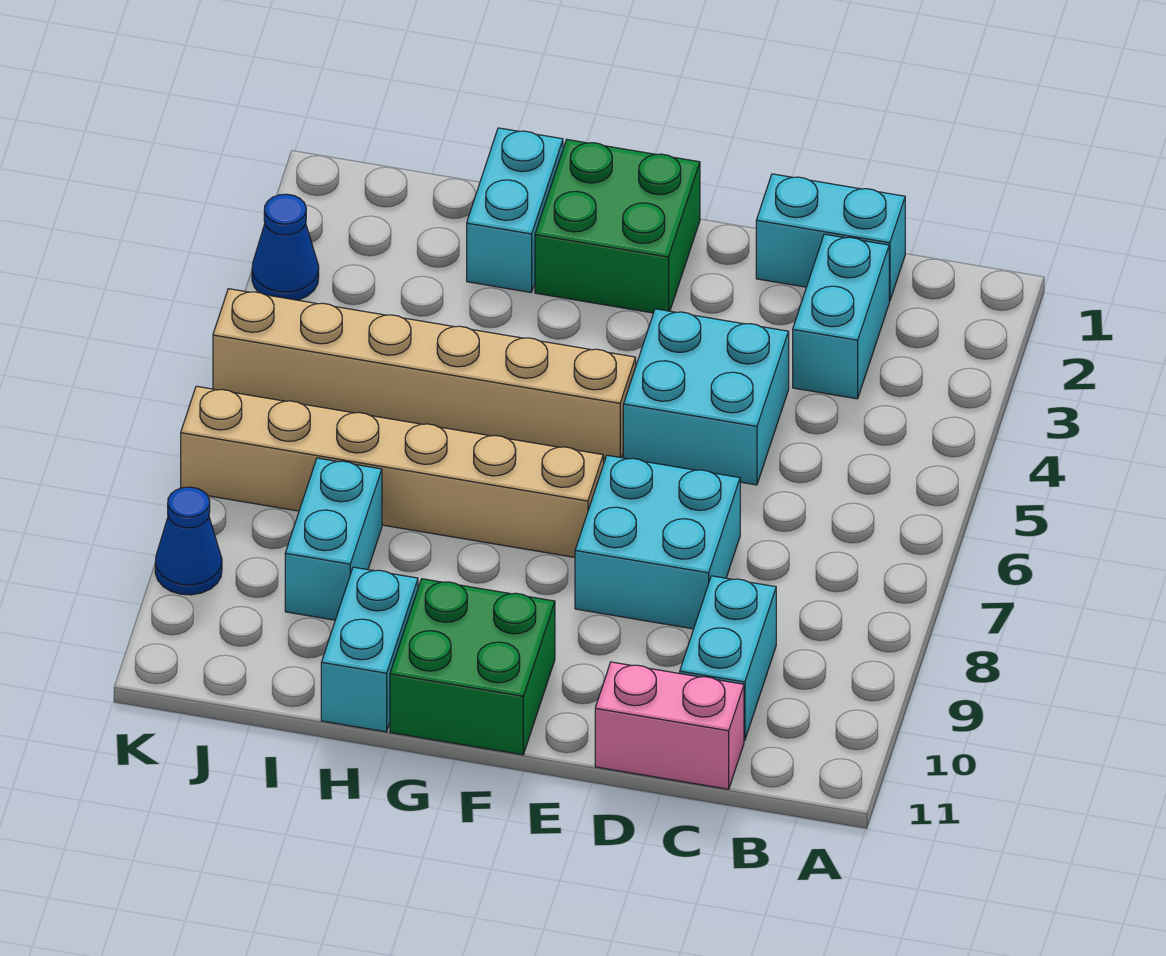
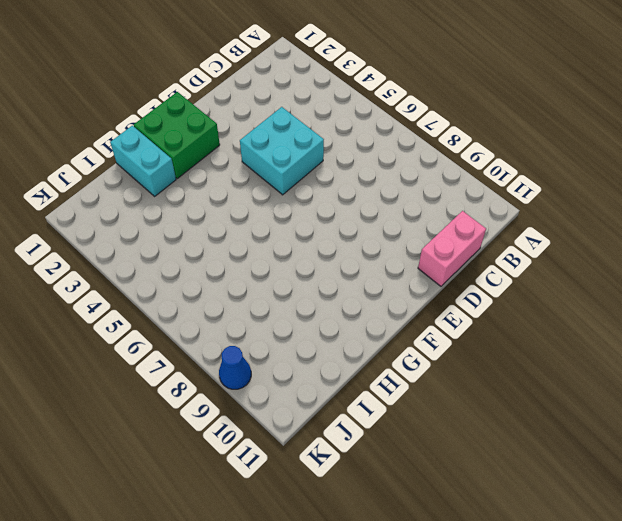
none -> cyan 1x2 brick [756,174,905,301]
none -> cyan 1x2 brick [793,234,889,399]
none -> cyan 1x2 brick [680,576,776,741]

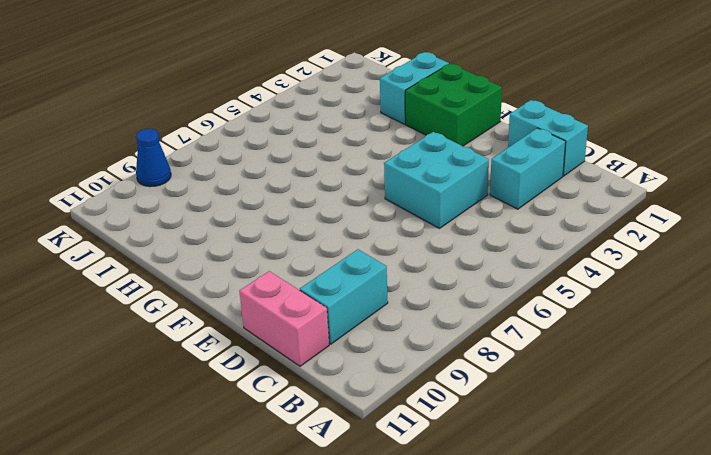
none -> cyan 2x2 brick [575,455,740,629]
none -> tan 1x6 brick [213,289,636,459]
none -> tan 1x6 brick [181,386,603,557]

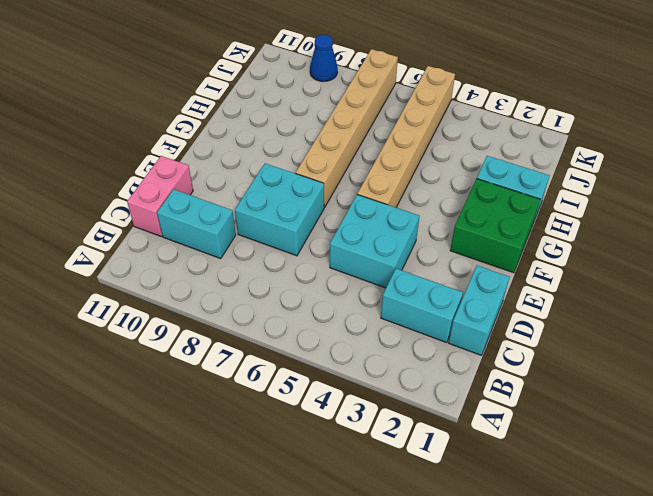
none -> green 2x2 brick [390,579,555,755]
none -> cyan 1x2 brick [321,567,418,732]
none -> cyan 1x2 brick [285,458,382,620]

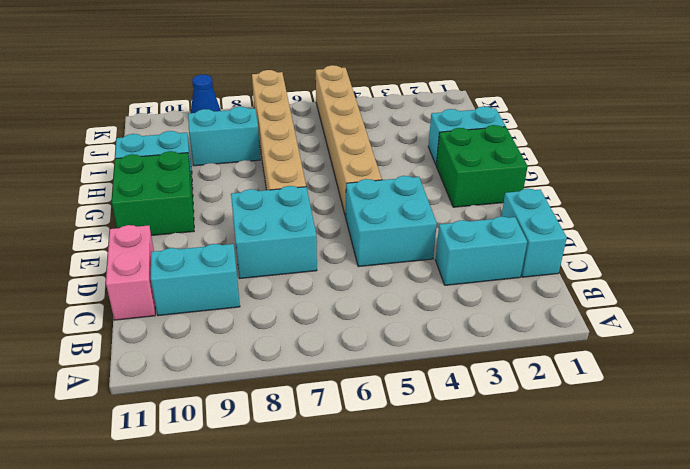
none -> blue 1x1 cone [252,194,319,300]

